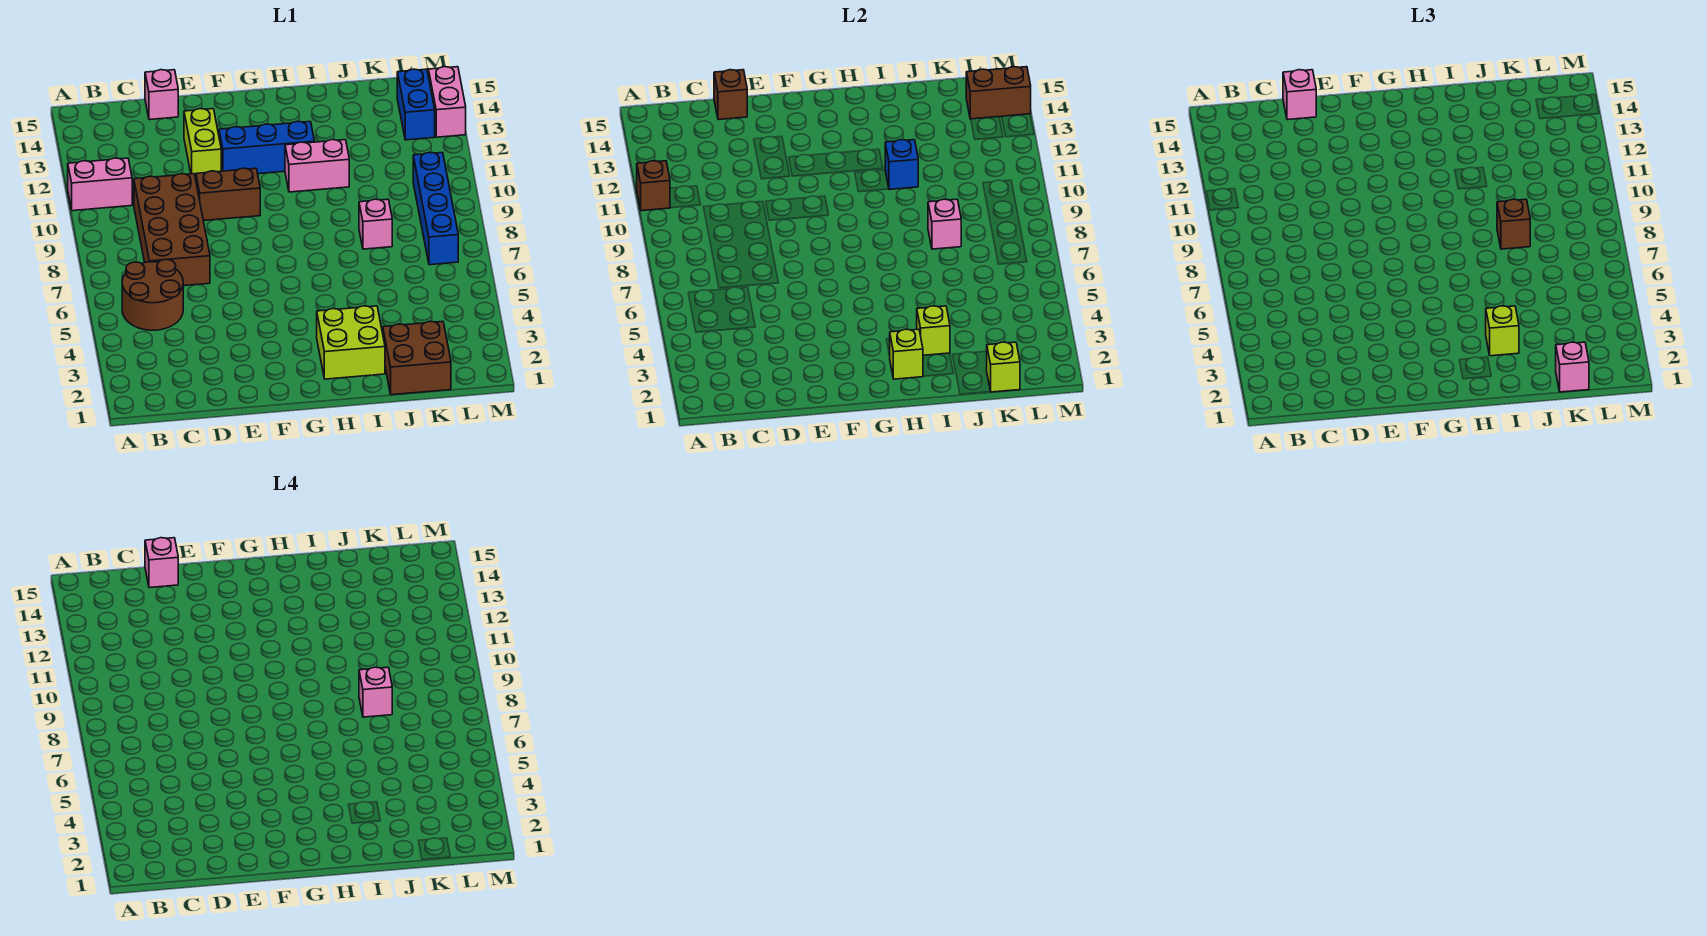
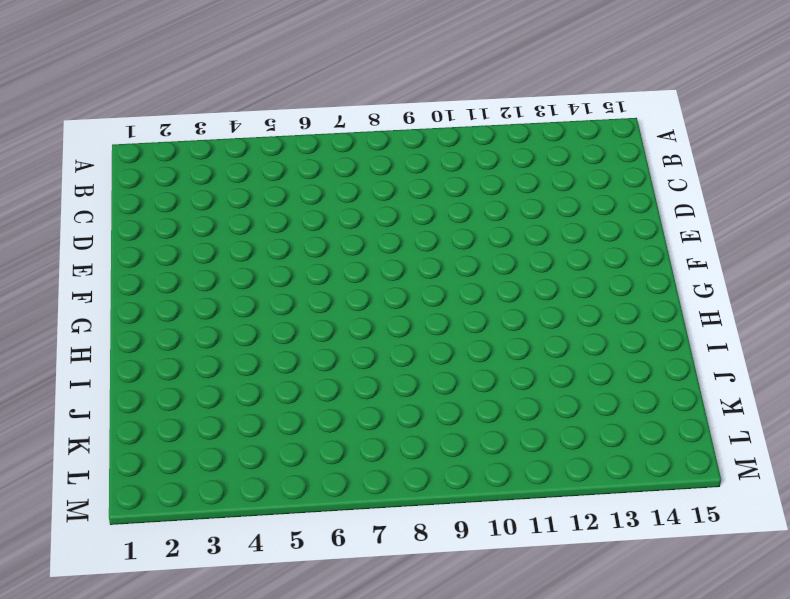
none -> pink 1x2 brick [68,158,132,211]
none -> brown 2x2 round brick [122,259,183,330]
none -> brown 2x4 brick [134,174,210,286]

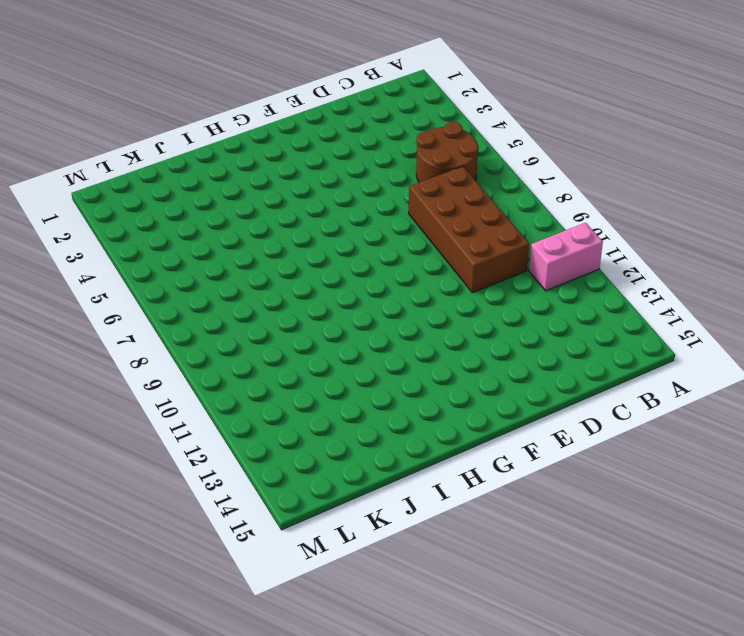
none -> pink 1x1 brick [145,70,178,120]
none -> brown 1x2 brick [196,168,260,221]
none -> lime 1x2 brick [184,109,221,179]

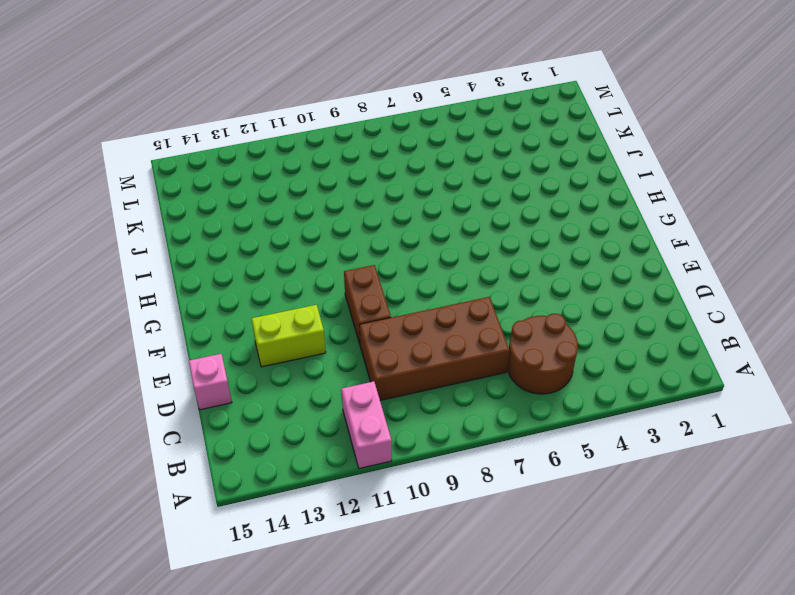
none -> blue 1x3 brick [219,121,315,174]
none -> lime 2x2 brick [317,306,385,379]
none -> pink 1x2 brick [285,140,349,192]

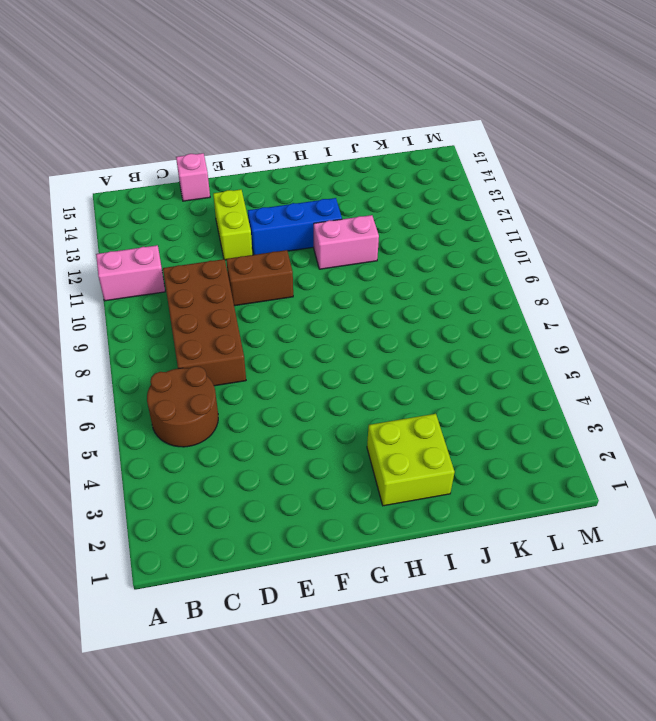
none -> brown 2x2 brick [383,321,451,395]
none -> pink 1x1 brick [359,199,392,249]
none -> blue 1x4 brick [413,153,458,265]

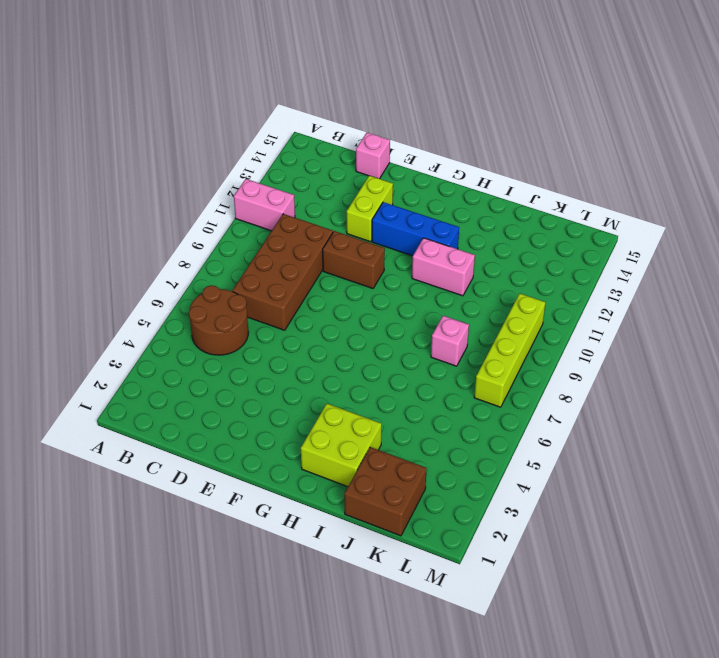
lime 1x4 brick [474,293,545,407] -> blue 1x4 brick [413,153,458,265]
none -> blue 1x2 brick [397,69,435,140]
none -> pink 1x2 brick [429,67,466,137]
none -> brown 1x1 brick [637,161,670,211]

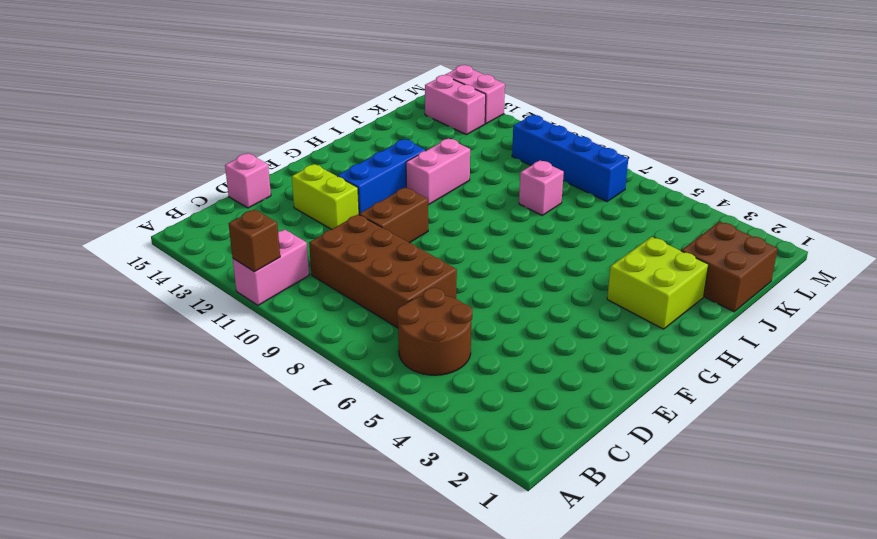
pink 1x2 brick [425,75,486,135] -> blue 1x2 brick [397,69,435,140]
none -> brown 1x1 brick [714,70,747,120]
none -> lime 1x1 brick [890,329,923,379]
none -> lime 1x1 brick [917,306,950,355]

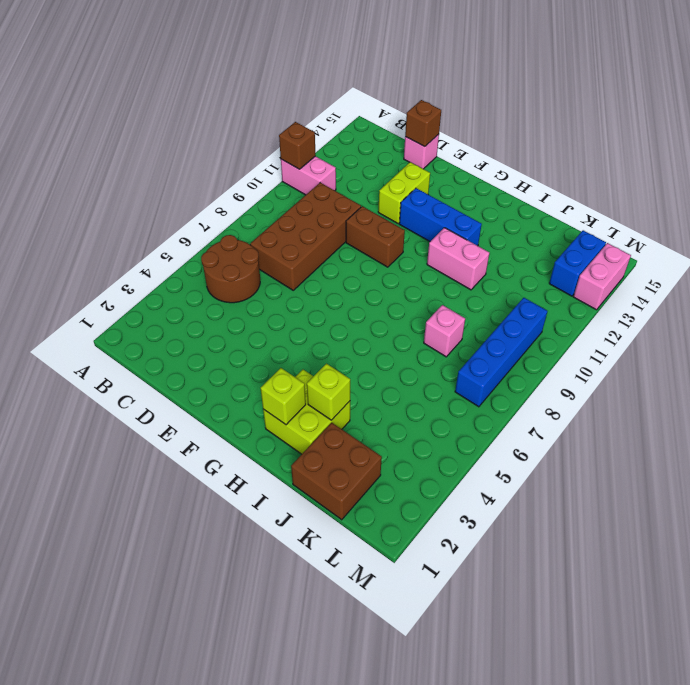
none -> blue 1x1 brick [885,140,918,189]
none -> pink 1x1 brick [928,199,961,249]
none -> lime 1x1 brick [987,342,1020,392]

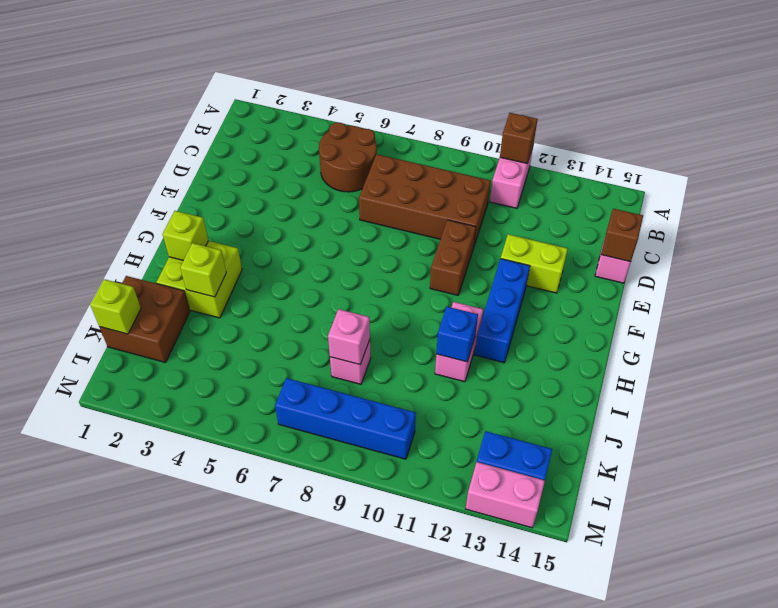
none -> brown 1x2 brick [966,67,1031,119]
none -> pink 1x1 brick [1283,70,1316,120]
none -> lime 1x1 brick [1486,306,1519,356]

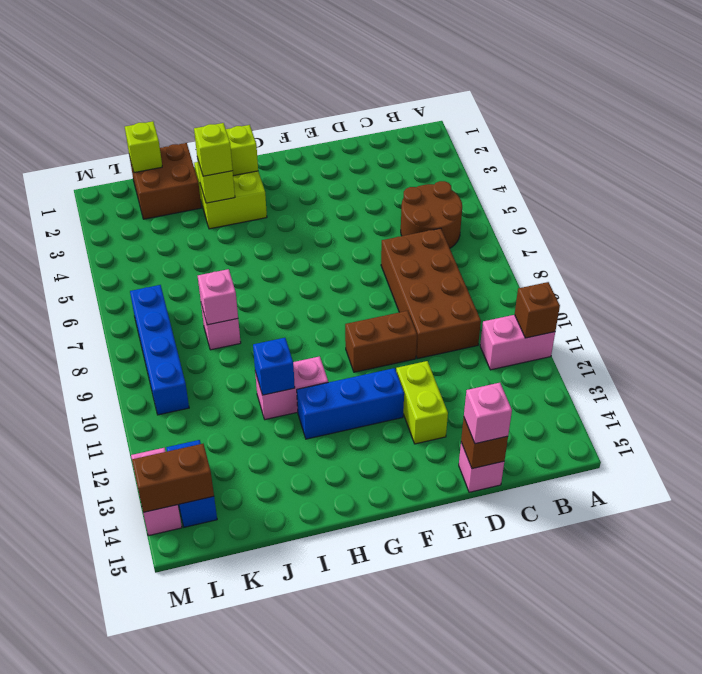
none -> brown 1x1 brick [1497,199,1530,249]
none -> pink 1x1 brick [1556,342,1589,392]
none -> pink 1x1 brick [145,538,178,588]

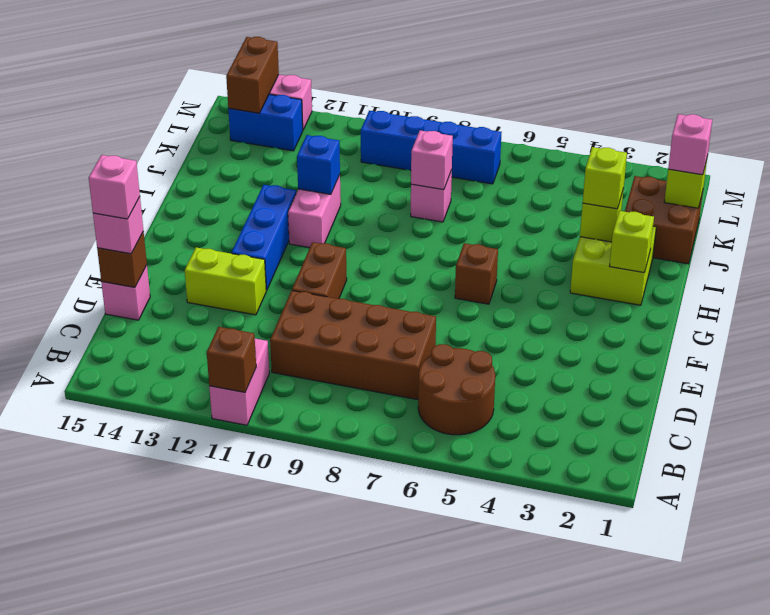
brown 1x1 brick [455,243,498,304] -> brown 1x1 brick moved to [1497,199,1530,249]
none -> pink 1x1 brick [359,667,392,717]

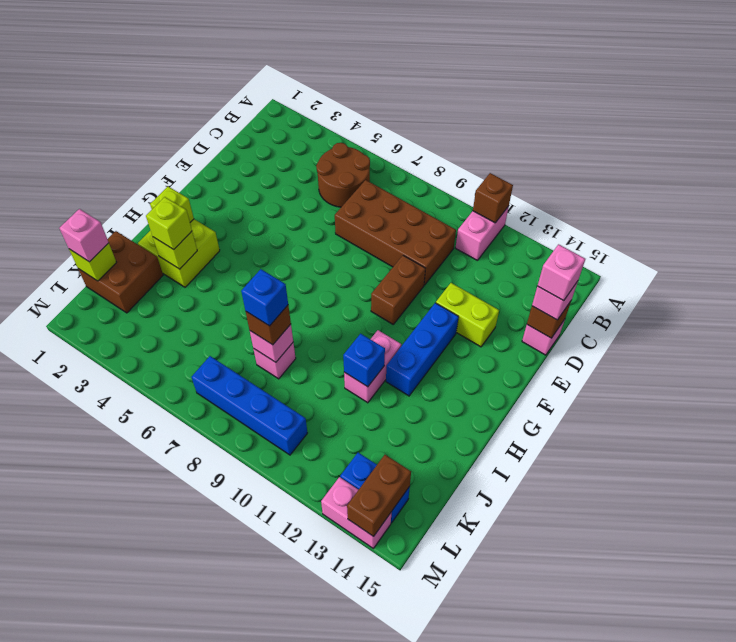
blue 1x1 brick [241,269,288,326] -> pink 1x1 brick [359,667,392,717]

